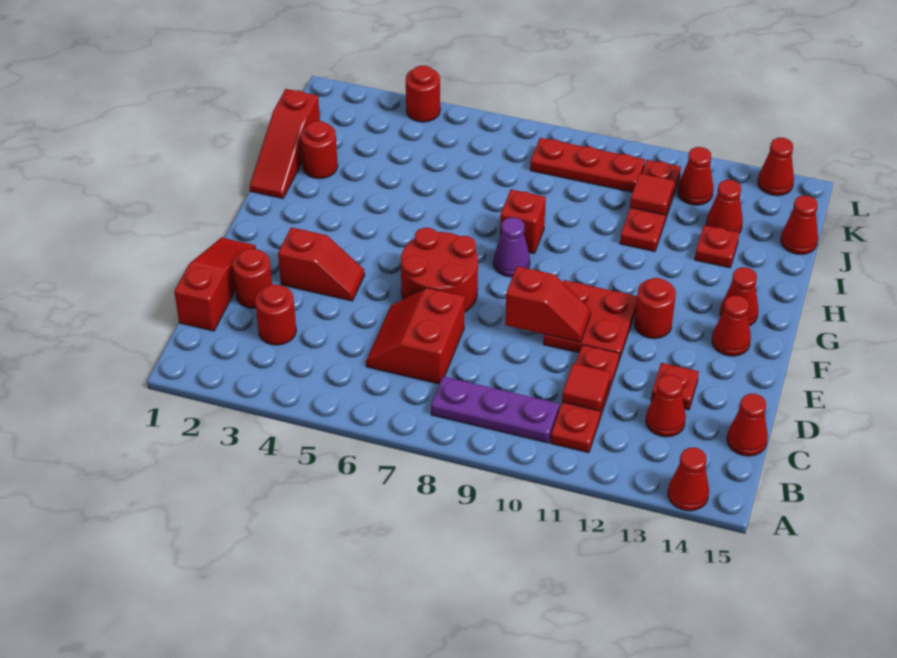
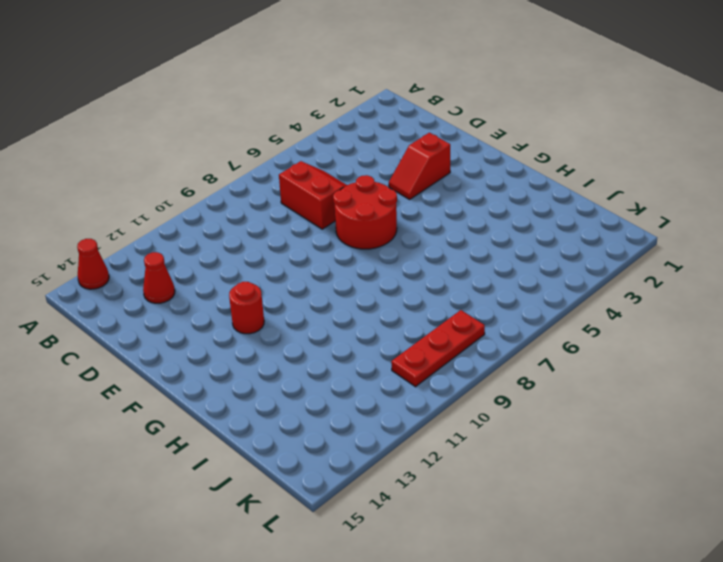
none -> purple 1x3 plate [431,376,559,443]
none -> red 1x3 plate [551,345,620,453]
none -> red 1x3 slope [174,238,256,331]
none -> red 1x1 round brick [255,285,296,345]

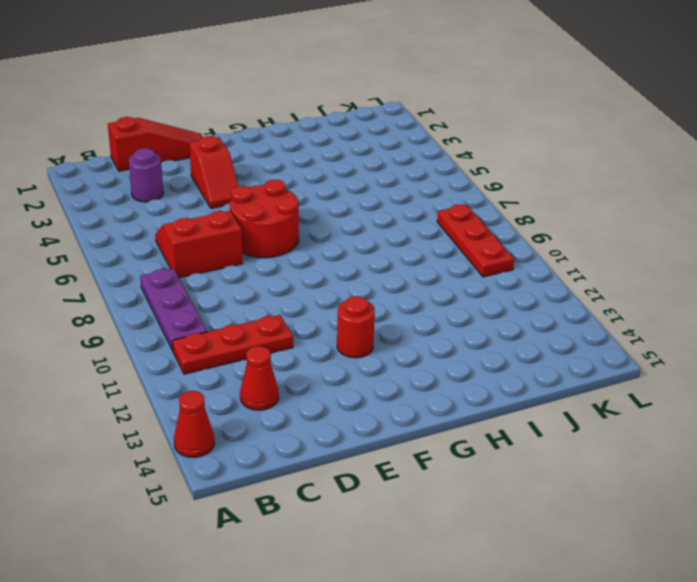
purple 1x1 round brick [129,148,163,202] -> red 1x1 round brick [255,285,296,345]
none -> red 1x1 cone [727,394,768,456]
none -> red 1x1 round brick [232,248,272,308]
none -> red 1x1 plate [651,363,699,410]
none -> red 2x2 plate [543,280,637,360]

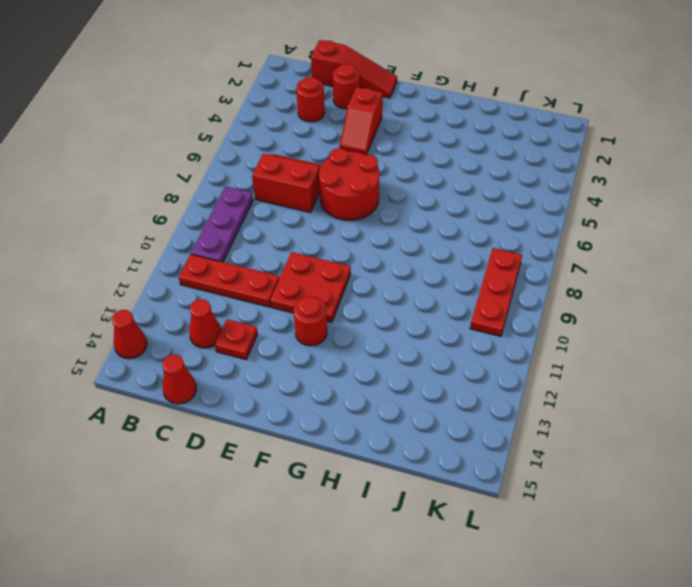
none -> red 1x1 cone [712,295,751,356]
none -> purple 1x1 cone [493,218,530,277]
none -> red 1x1 cone [720,267,758,326]
none -> red 1x3 slope [250,89,320,199]

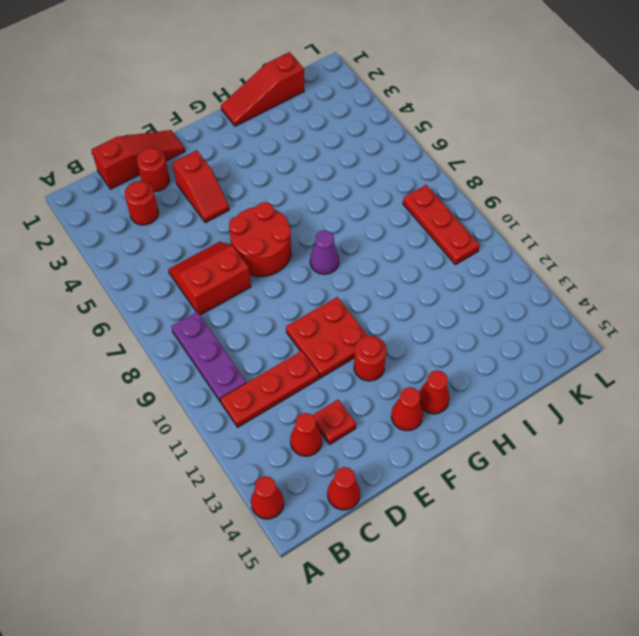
none -> red 1x1 brick [500,189,546,254]
none -> red 1x1 round brick [300,121,338,179]
none -> red 1x3 plate [620,160,681,252]
none -> red 1x1 plate [695,225,739,268]

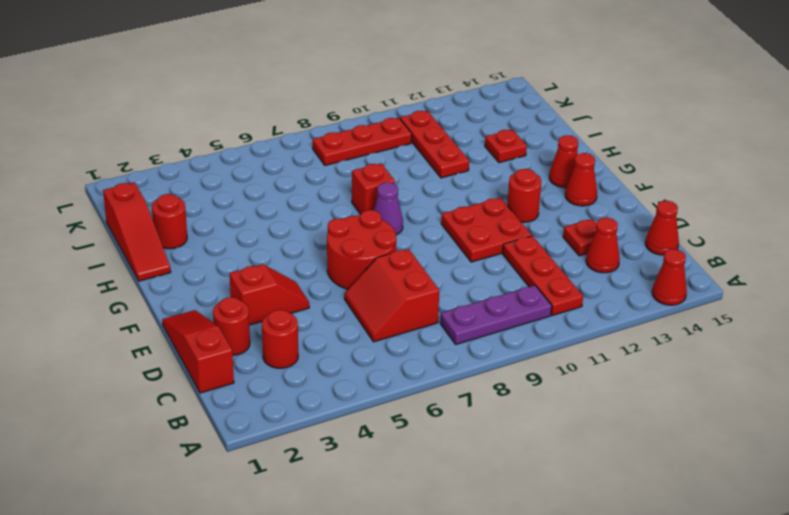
none -> red 1x1 cone [706,180,743,233]
none -> red 1x1 cone [781,195,818,254]
none -> red 1x1 cone [677,147,713,205]
none -> red 1x1 round brick [406,66,440,122]

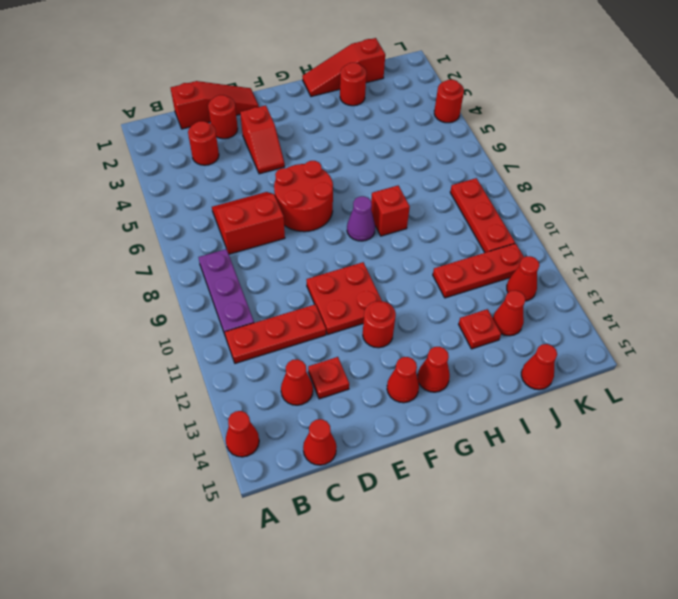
none -> red 1x1 cone [758,138,794,196]
none -> red 1x1 tile [562,363,611,411]
none -> red 1x2 slope [505,266,591,342]
none -> red 1x1 tile [630,173,674,215]

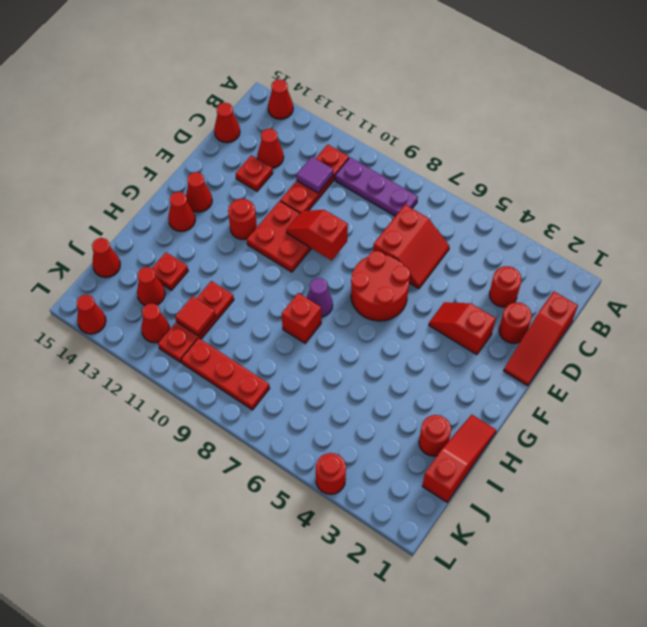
purple 1x1 tile [296,157,333,193] -> red 1x1 tile [562,363,611,411]

